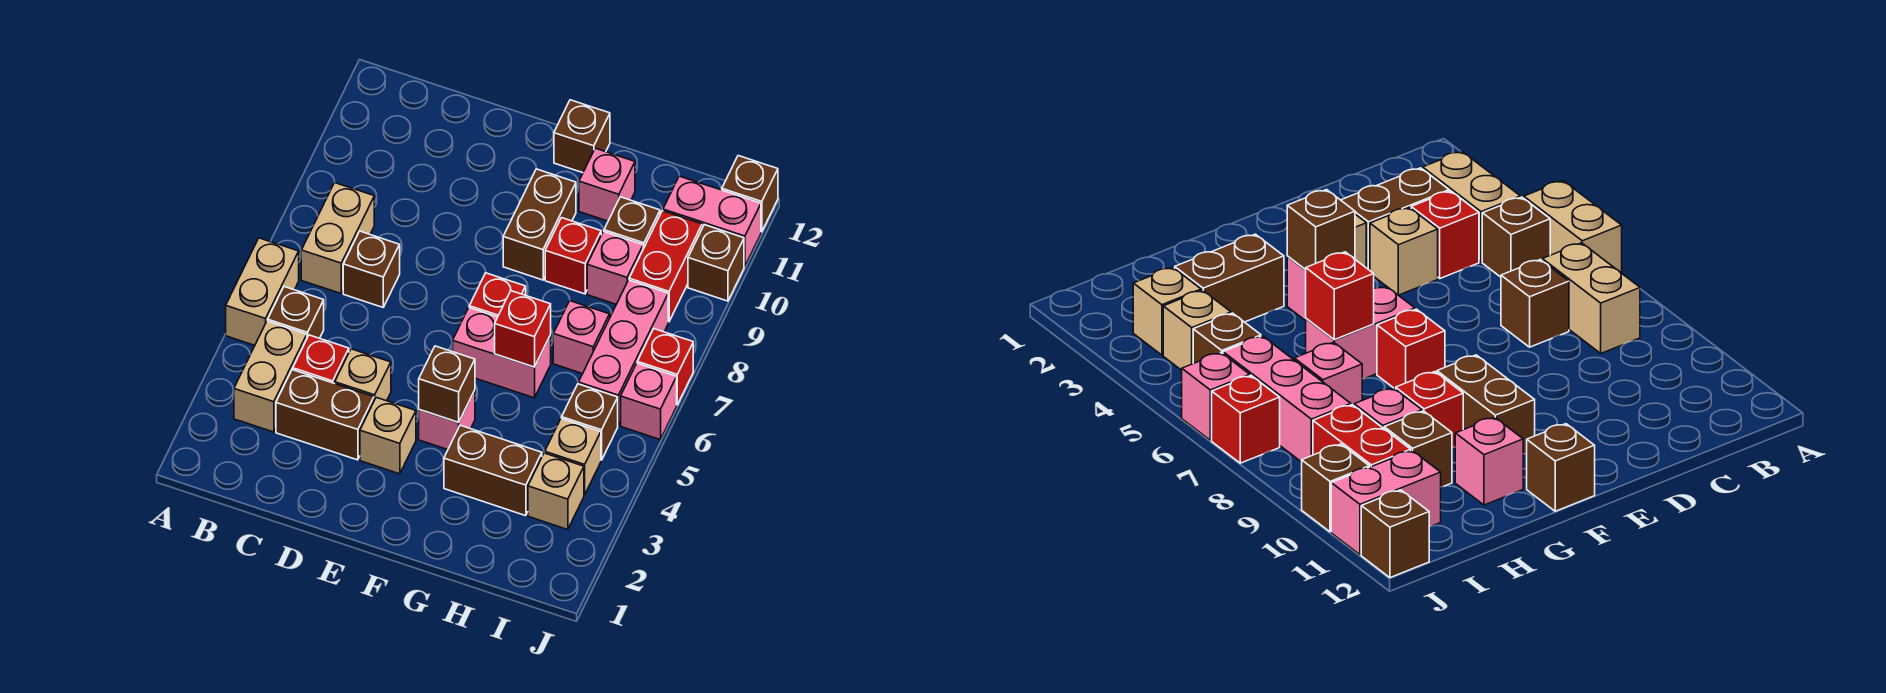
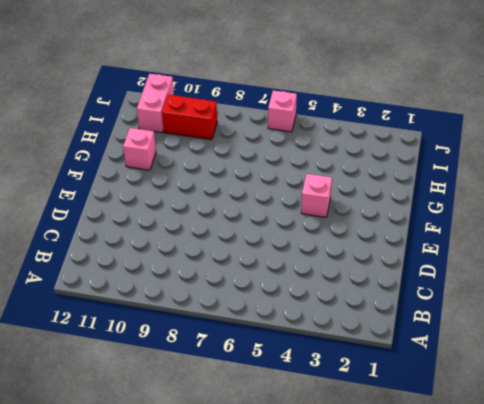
none -> tan 1x2 brick [226,238,299,345]
none -> tan 1x2 brick [234,321,307,432]
none -> brown 1x1 brick [268,287,324,338]
none -> tan 1x2 brick [301,183,374,293]

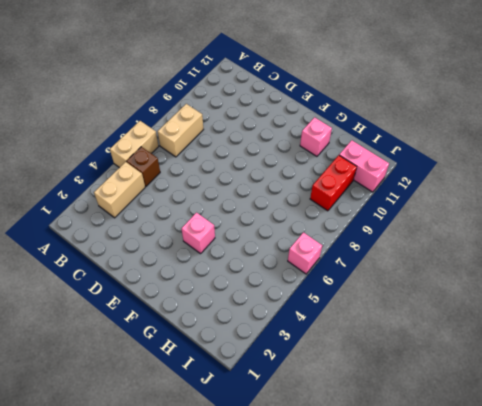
none -> brown 1x2 brick [276,370,374,460]
none -> red 1x1 brick [293,335,349,383]
none -> brown 1x1 brick [343,231,400,307]
none -> tan 1x1 brick [335,349,391,401]

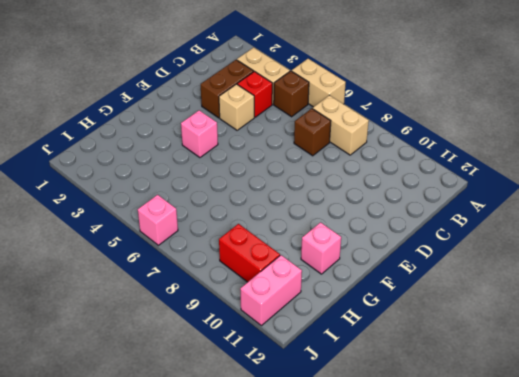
none -> tan 1x1 brick [360,397,416,474]
none -> pink 1x2 brick [453,308,551,398]
none -> red 1x1 brick [469,273,526,317]
none -> brown 1x2 brick [503,169,576,280]

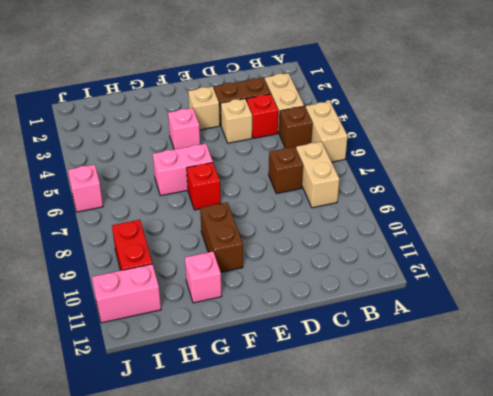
none -> brown 1x1 brick [554,100,610,173]
none -> brown 1x2 brick [444,425,542,516]
none -> red 1x1 brick [545,218,601,294]
none -> pink 1x1 brick [553,301,610,374]

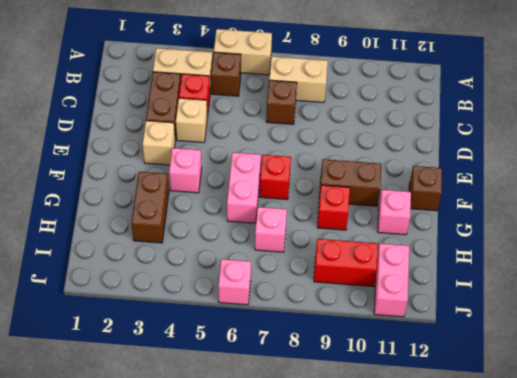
none -> pink 1x1 brick [587,231,643,304]
none -> brown 1x1 brick [604,197,660,249]
none -> tan 1x1 brick [528,453,584,530]
none -> tan 1x1 brick [545,418,601,495]

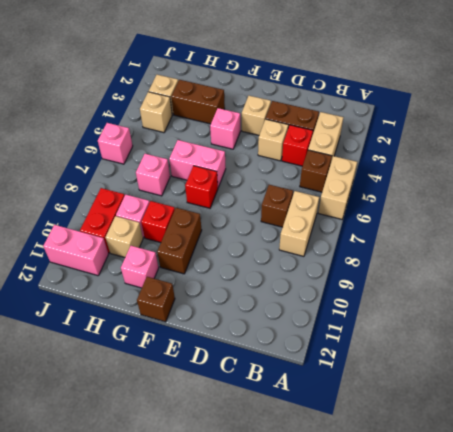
tan 1x1 brick [105,216,143,257] -> brown 1x1 brick [604,197,660,249]
none -> brown 1x1 brick [562,384,618,460]
none -> pink 1x3 brick [579,280,668,426]
none -> red 1x1 brick [637,329,693,405]
none -> brown 1x1 brick [688,225,744,301]

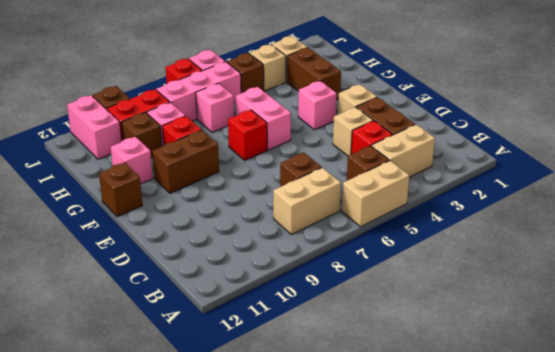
none -> brown 1x1 brick [722,156,778,232]
none -> brown 1x1 brick [419,346,475,422]
none -> red 1x1 brick [495,291,551,367]

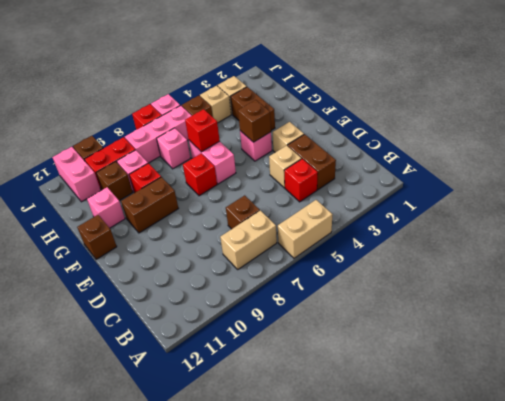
none -> tan 1x2 brick [234,321,307,432]
none -> brown 1x1 brick [268,287,324,338]
none -> brown 1x1 brick [722,156,778,232]

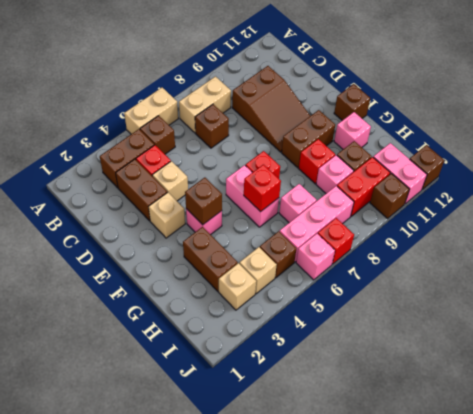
brown 1x2 brick [100,129,154,188] -> tan 1x2 brick [234,321,307,432]
brown 2x3 slope [232,66,310,152] -> none

